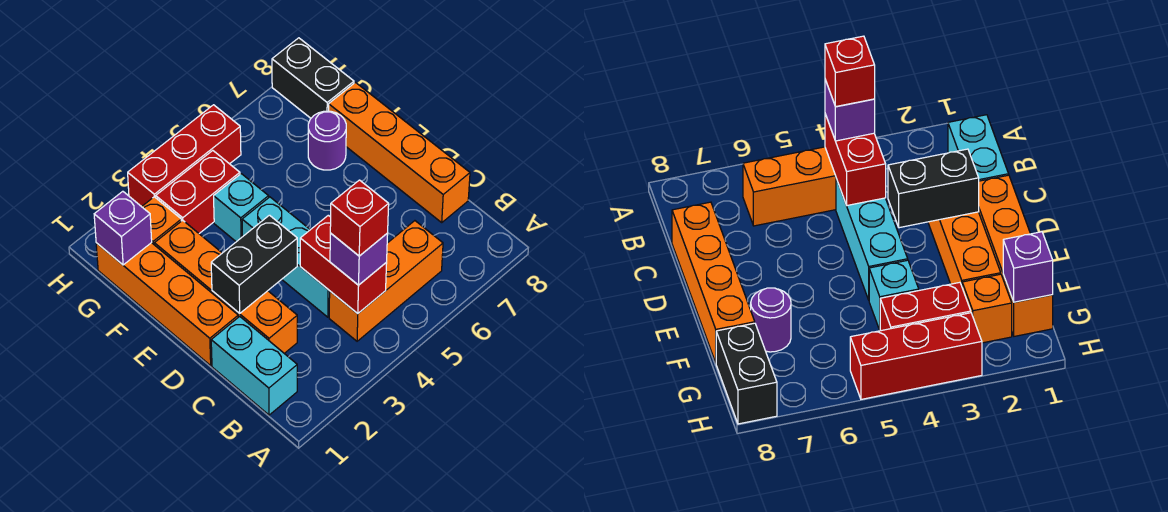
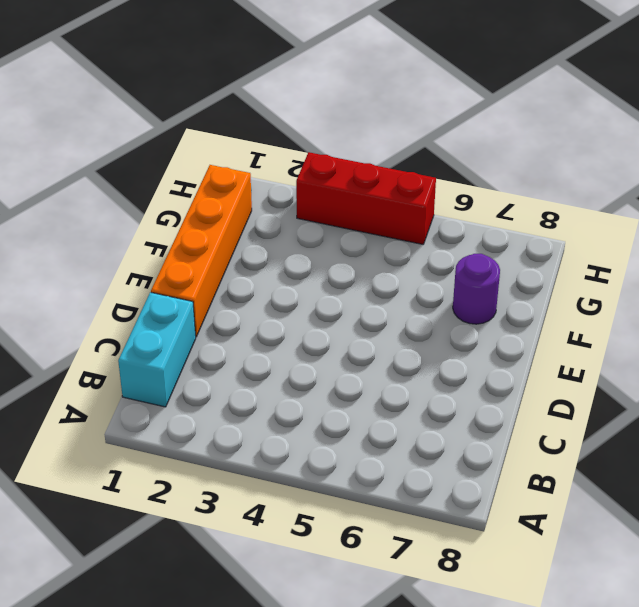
none -> orange 1x3 brick [329,221,443,341]
none -> orange 1x4 brick [155,220,297,353]
none -> cyan 1x3 brick [242,197,330,317]

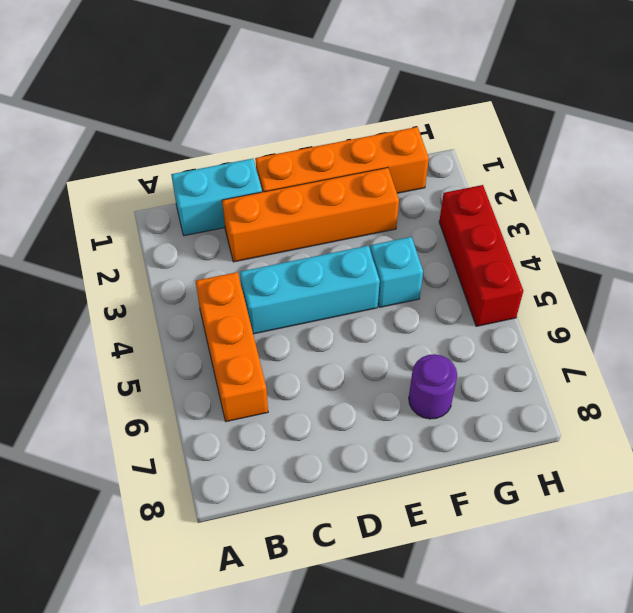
none -> orange 1x4 brick [329,82,470,222]
none -> orange 1x1 brick [142,197,181,245]
none -> red 1x2 brick [156,151,240,233]

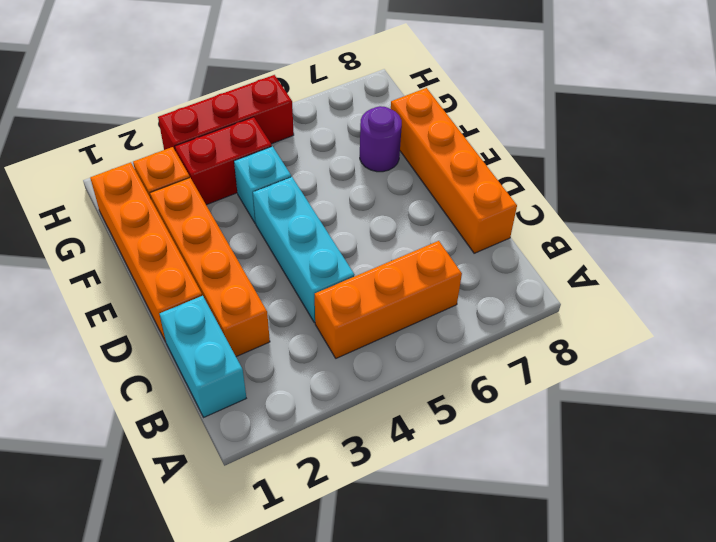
none -> black 1x2 brick [272,38,354,118]
none -> red 1x2 brick [300,215,387,314]
none -> black 1x2 brick [211,215,297,313]

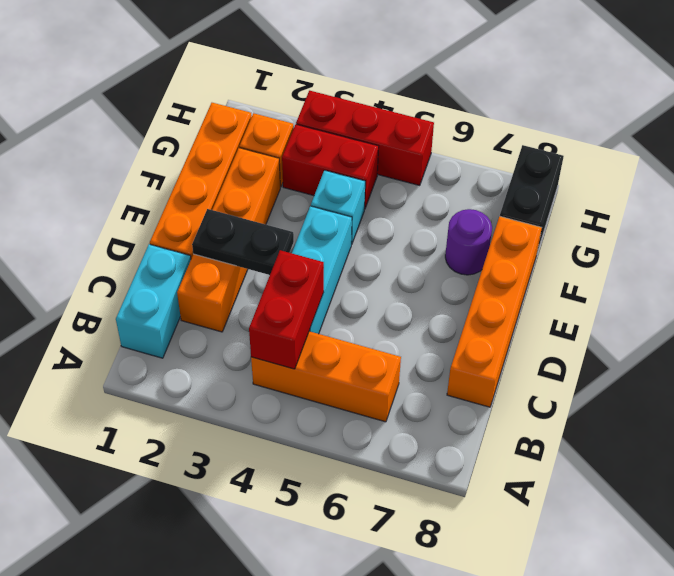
black 1x2 plate [192,209,294,275] -> black 1x2 brick [211,215,297,313]
none -> purple 1x1 brick [94,191,152,265]
none -> purple 1x1 brick [330,233,388,285]
none -> red 1x1 brick [330,180,389,256]

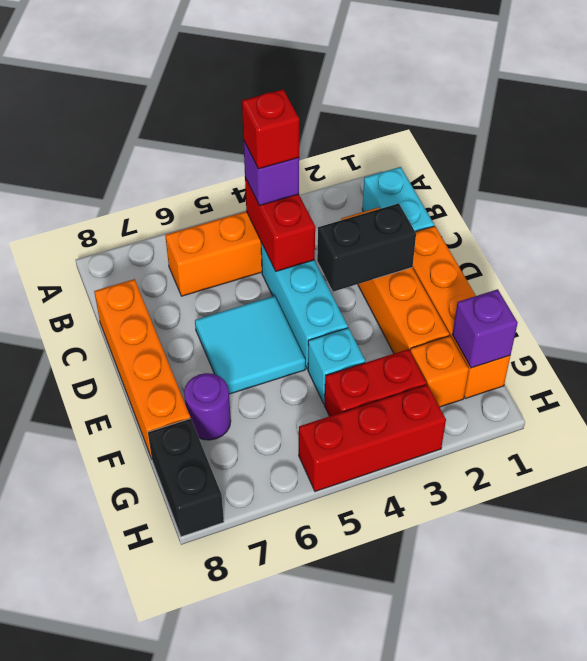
cyan 2x2 tile [195,296,305,394] -> none

